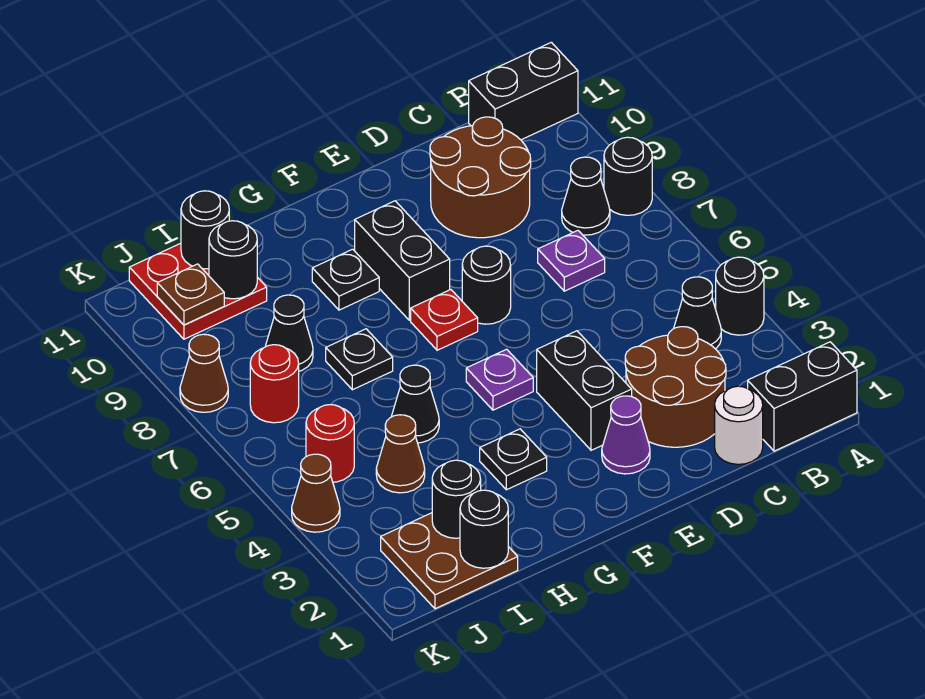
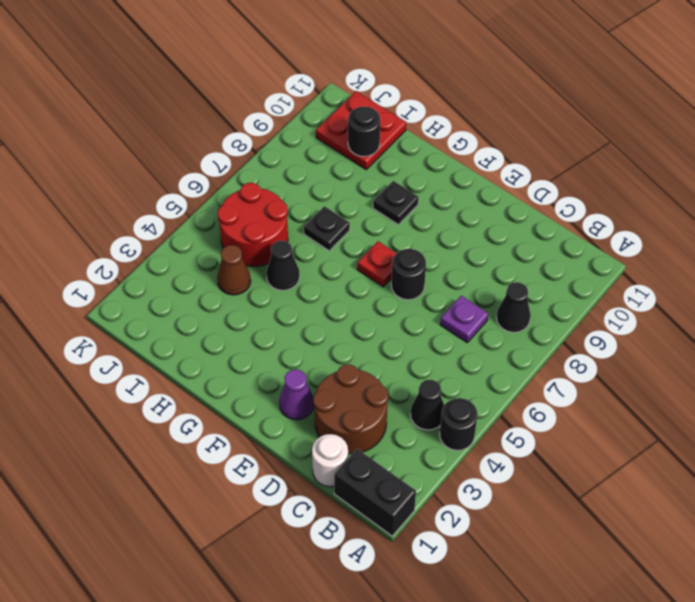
red 2x2 round brick [218,183,288,266] -> red 1x1 round brick [306,405,354,482]
none -> black 1x1 round brick [604,137,652,215]
none -> black 1x2 brick [469,42,578,140]
none -> brown 2x2 round brick [430,117,531,238]
none -> black 1x2 brick [537,331,632,450]

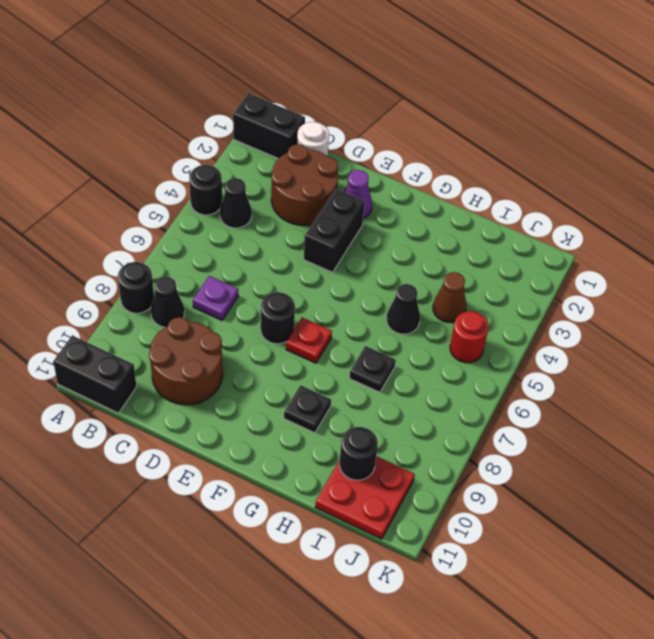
none -> purple 1x1 plate [466,349,533,410]
none -> black 1x2 brick [355,201,450,320]
none -> black 1x1 plate [480,429,547,490]
none -> brown 2x2 plate [381,513,518,609]

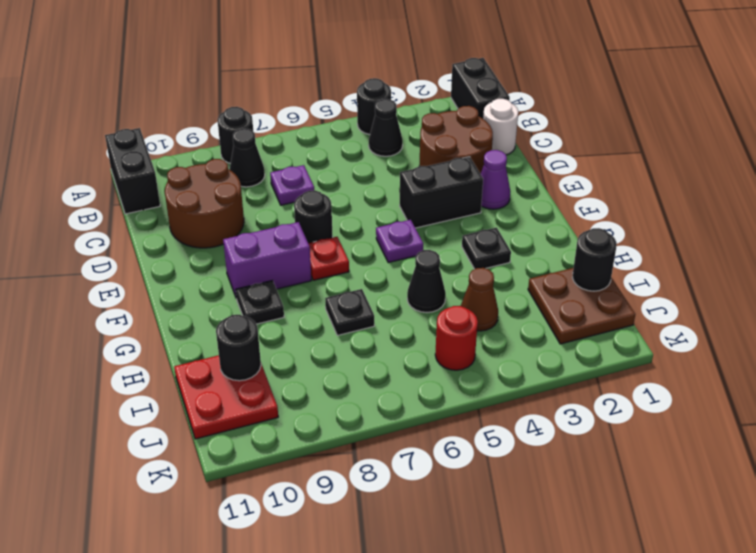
purple 1x2 brick [223,222,311,297] -> black 1x2 brick [355,201,450,320]
none -> black 1x1 cone [265,295,313,371]
none -> red 1x1 round brick [250,345,299,423]
none -> brown 1x1 cone [292,454,340,532]
none -> brown 1x1 cone [180,334,228,412]

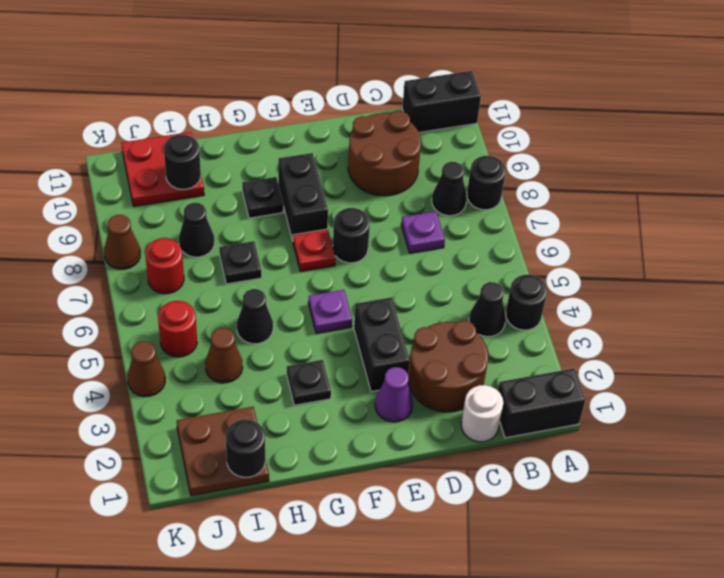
none -> black 1x1 round brick [432,460,481,538]
none -> black 1x1 round brick [181,191,229,269]
none -> brown 1x1 plate [157,264,224,325]

